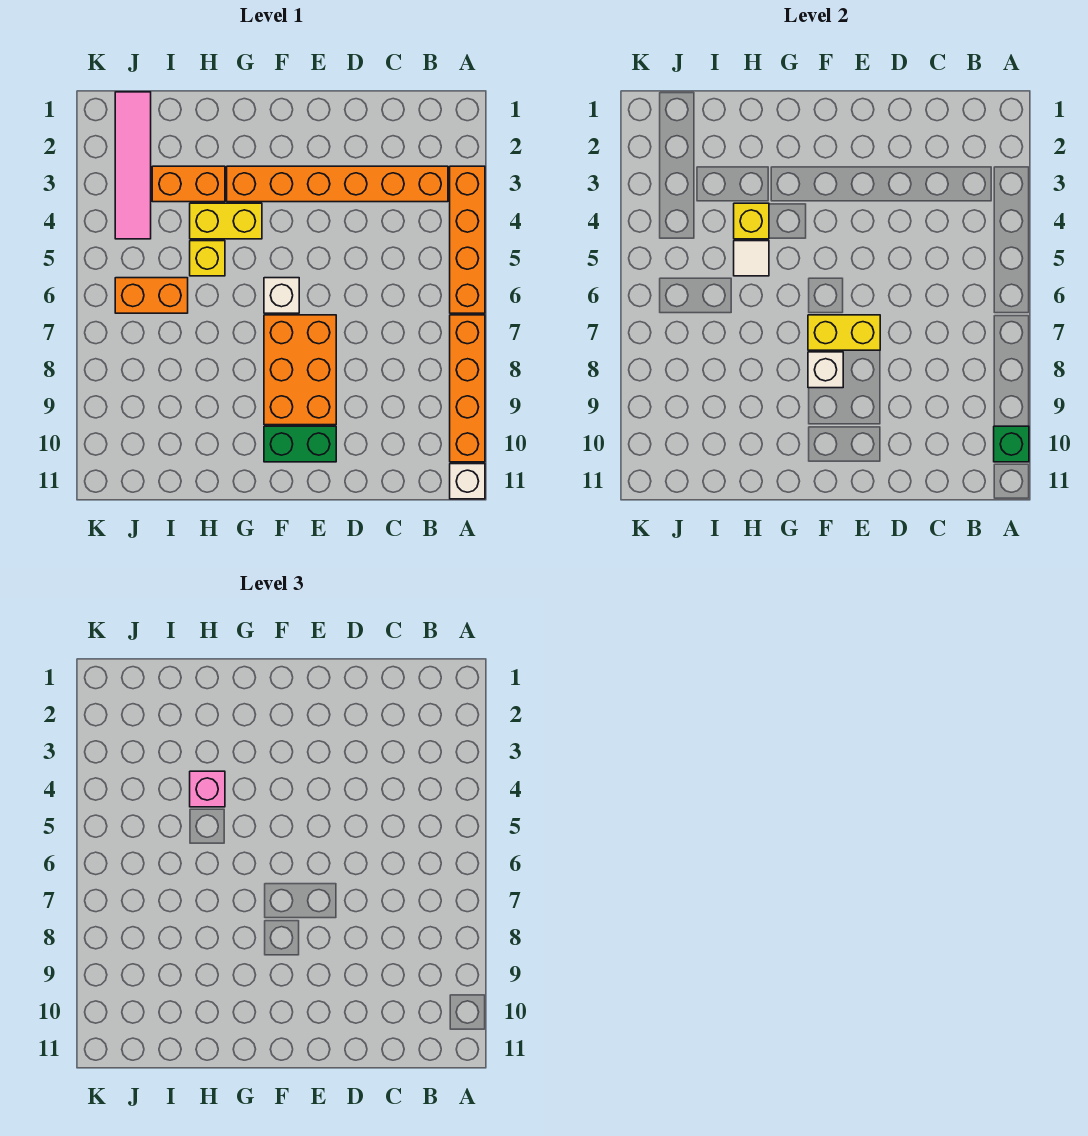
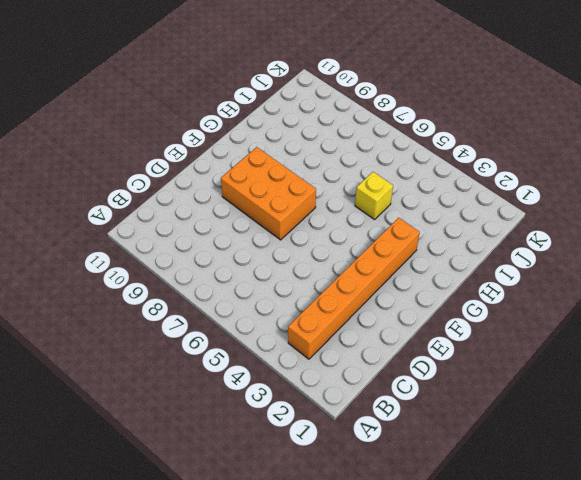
none -> orange 1x4 brick [450,166,485,313]
none -> orange 1x4 brick [450,315,485,462]
none -> white 1x1 brick [450,464,485,499]

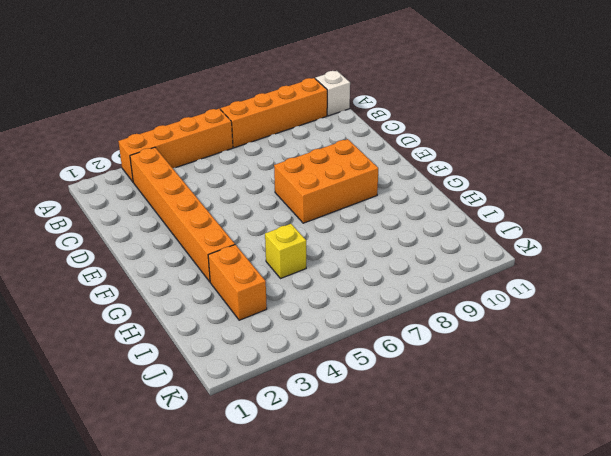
none -> green 1x2 brick [264,426,336,462]
none -> white 1x1 brick [264,278,299,313]
none -> yellow 1x2 brick [190,203,262,239]

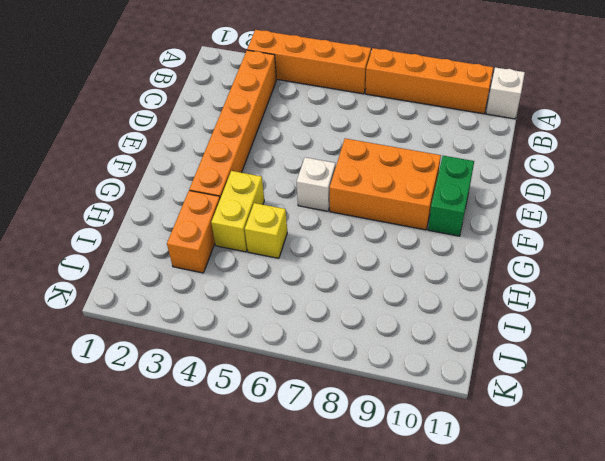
none -> orange 1x2 brick [115,278,188,313]
none -> pink 1x4 tile [115,92,151,239]
none -> green 1x1 brick [994,426,1029,462]

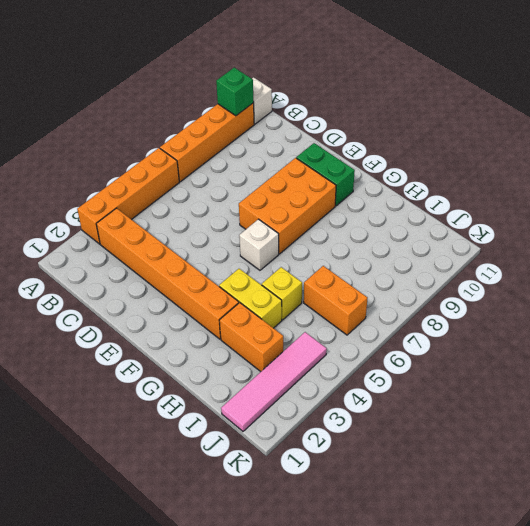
none -> yellow 1x2 brick [808,315,880,350]
none -> white 1x1 brick [808,352,843,388]
none -> yellow 1x1 brick [734,203,769,239]

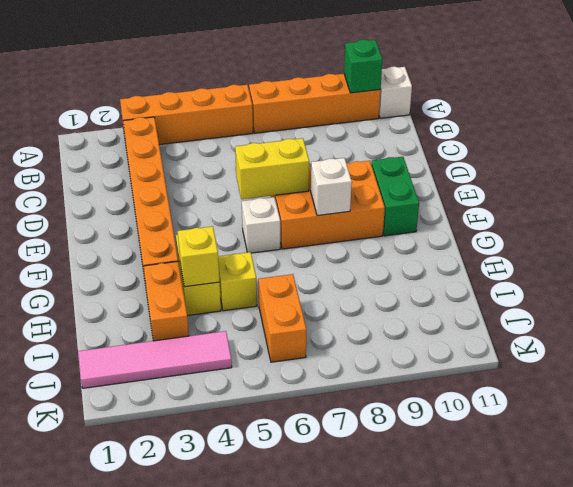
yellow 1x2 brick [235,138,309,199] -> yellow 1x2 brick turned to [808,315,880,350]
none -> white 1x1 tile [734,241,769,276]
none -> pink 1x1 brick [190,771,225,807]

